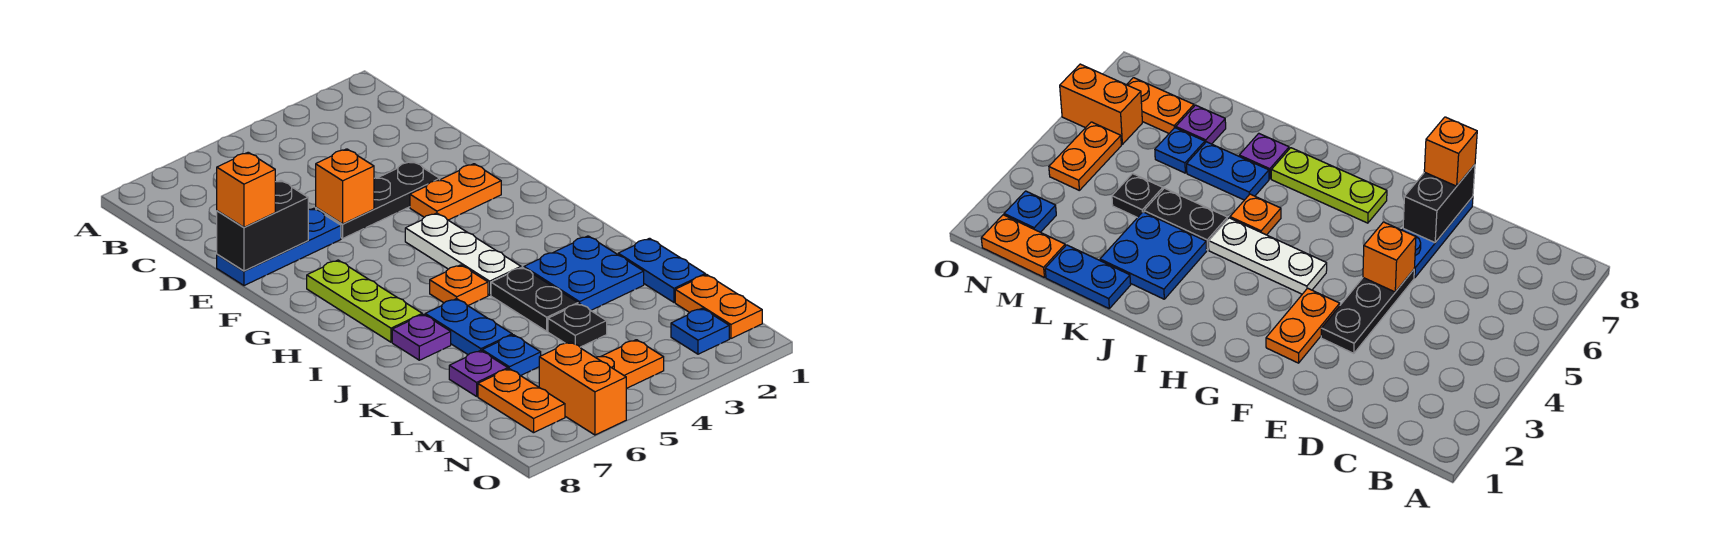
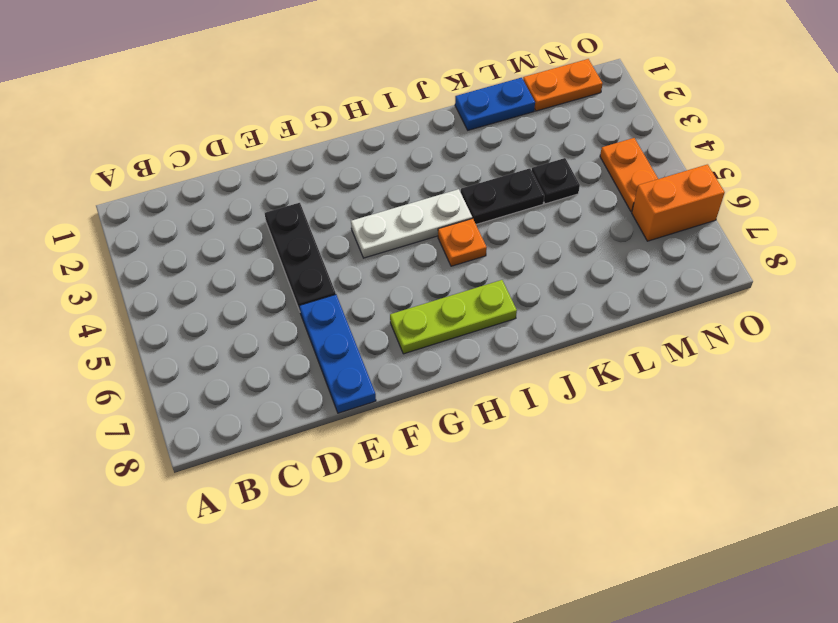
none -> orange 1x2 plate [410,164,501,220]
none -> blue 2x2 plate [524,236,644,310]
none -> blue 1x2 plate [425,299,512,355]

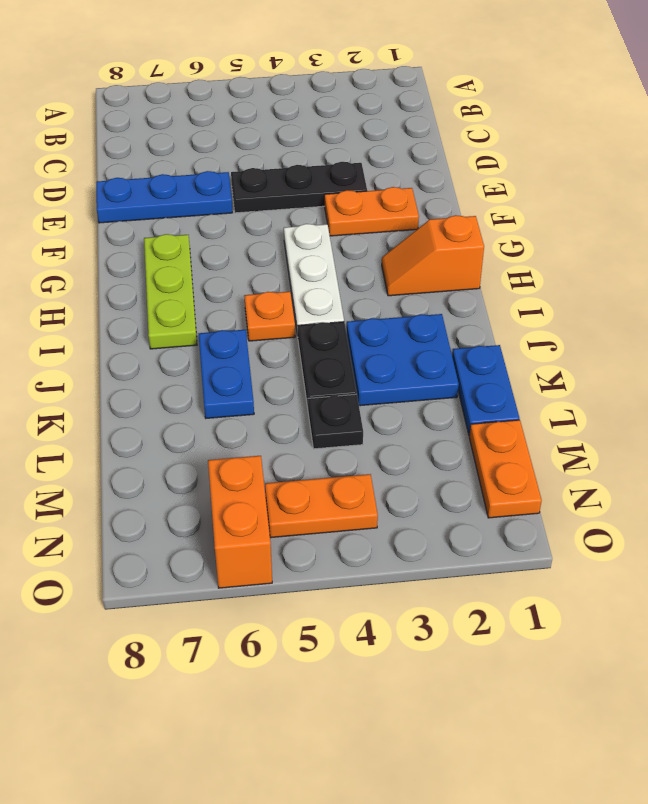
orange 1x2 slope [382,215,484,296] -> none
none -> purple 1x1 plate [392,314,451,360]
none -> blue 1x1 plate [482,335,541,376]
none -> purple 1x1 plate [449,350,508,396]

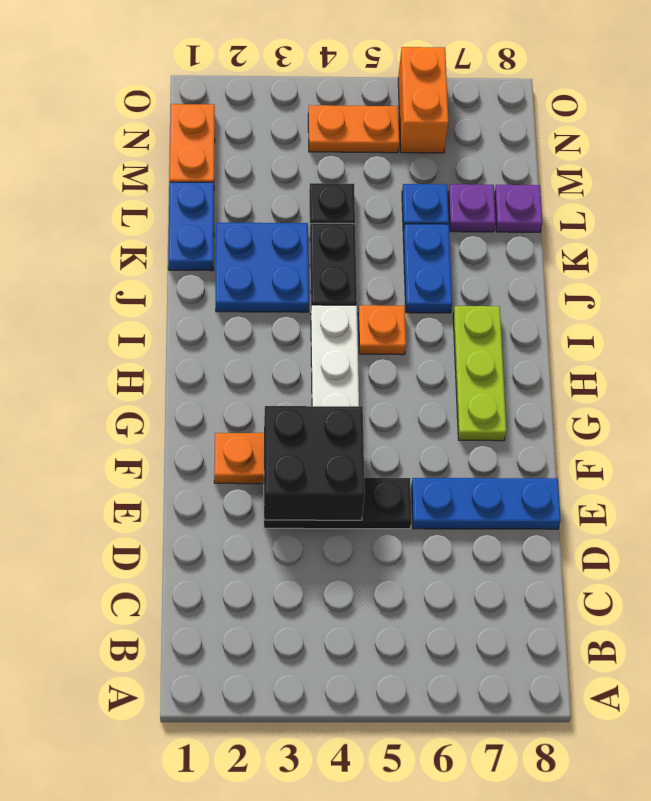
black 2x2 brick [264,406,365,520] -> none
purple 1x1 plate [494,185,542,232] -> purple 1x1 plate moved to [392,314,451,360]
none -> orange 1x2 plate [478,369,565,433]
none -> blue 1x1 plate [671,308,729,354]
none -> orange 1x1 brick [316,149,374,224]

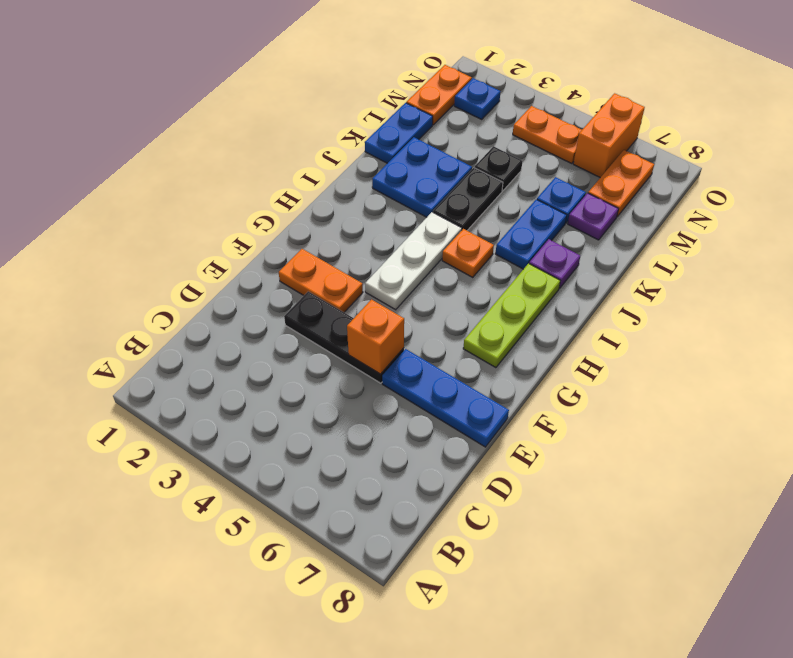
none -> black 1x2 brick [217,180,308,271]
none -> orange 1x1 brick [217,152,275,227]

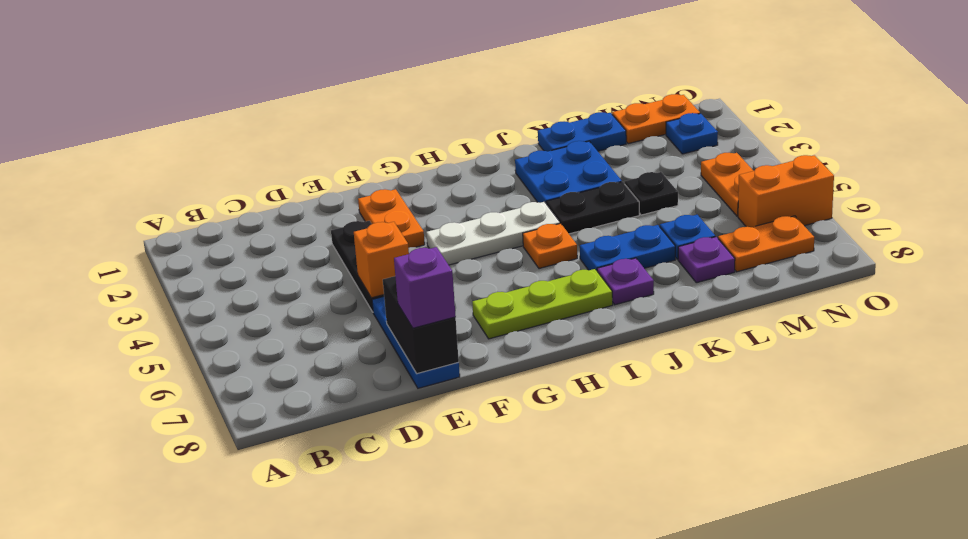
purple 1x1 brick [394,247,456,328] -> orange 1x1 brick [217,152,275,227]

